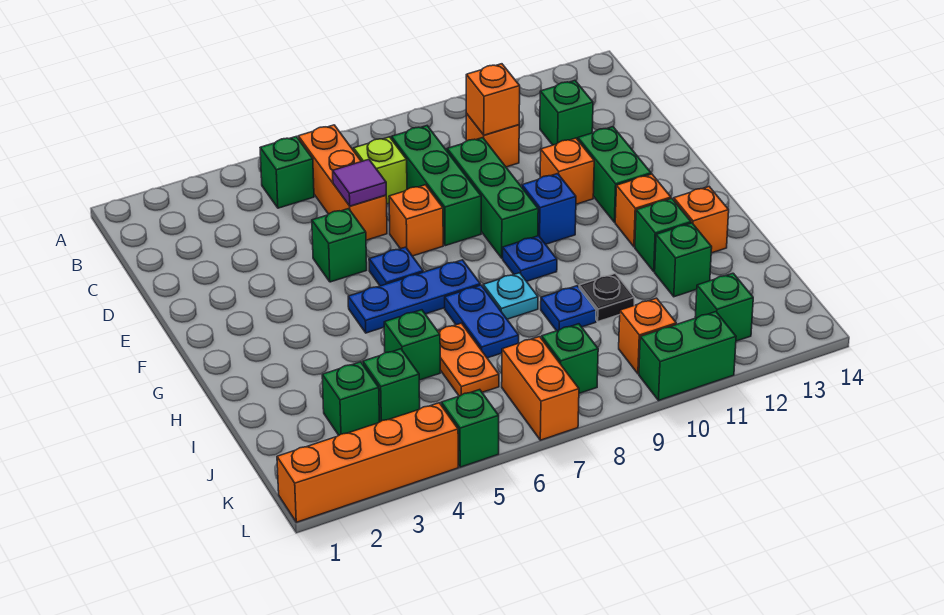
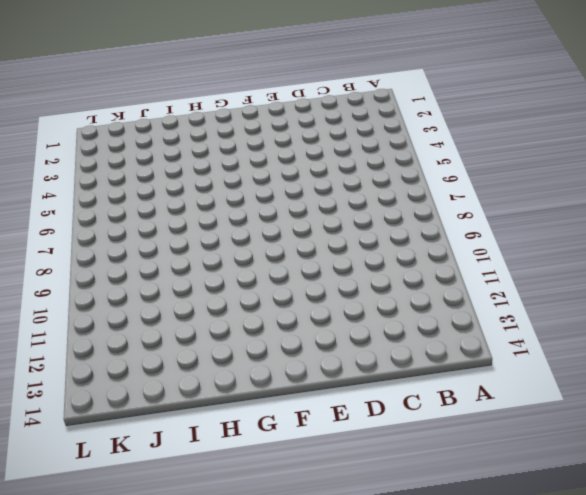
none -> green 1x1 brick [260,136,314,208]
none -> orange 1x3 brick [298,125,387,240]
none -> lime 1x1 brick [354,137,407,204]
none -> green 1x3 brick [392,126,481,246]

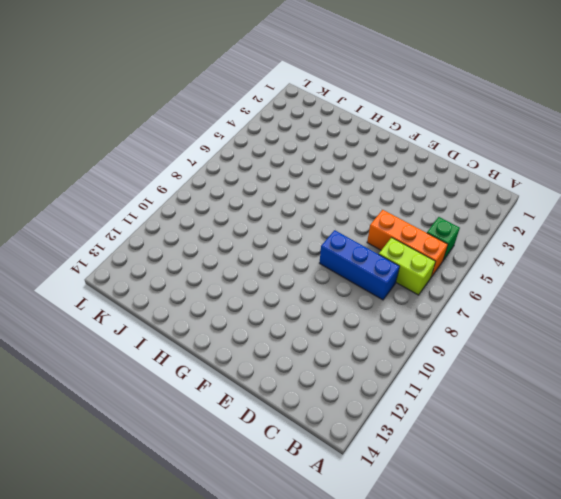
lime 1x2 brick [379,238,436,295] -> lime 1x1 brick [354,137,407,204]
blue 1x3 brick [320,230,400,300] -> green 1x3 brick [392,126,481,246]
none -> orange 1x1 brick [466,114,519,167]
none -> green 1x1 brick [540,81,593,145]
none -> green 1x3 brick [447,138,538,258]
none -> green 1x1 brick [312,209,367,282]

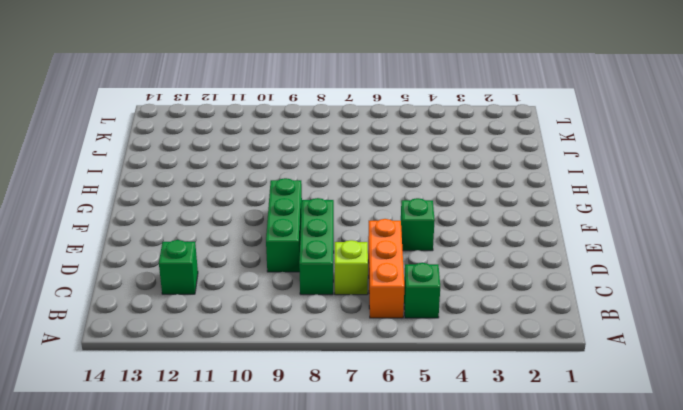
none -> orange 1x1 brick [466,114,519,167]
none -> orange 1x1 brick [389,185,443,256]
none -> orange 1x1 brick [540,138,594,204]
none -> green 1x2 brick [578,127,651,222]

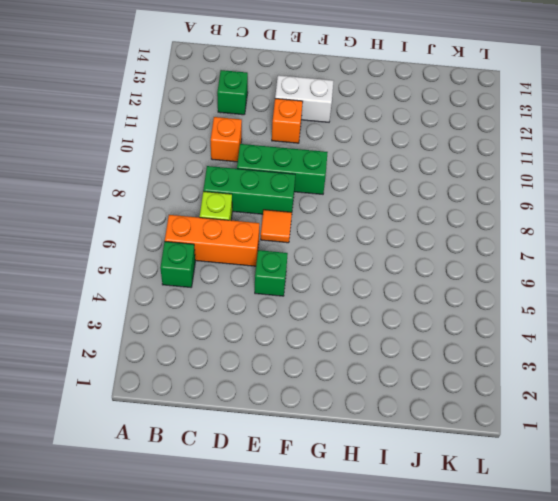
orange 1x1 tile [261,210,292,243] -> orange 1x1 brick [389,185,443,256]
white 1x2 brick [275,75,334,122] -> green 1x2 brick [578,127,651,222]
none -> blue 1x1 plate [369,247,423,286]
none -> blue 1x1 brick [522,174,576,244]
none -> blue 1x3 plate [348,260,480,333]
none -> blue 1x1 plate [503,236,557,281]

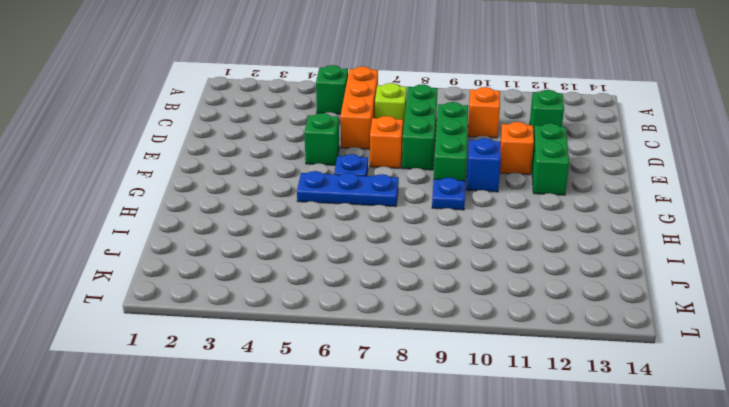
none -> orange 1x1 brick [615,174,671,247]
none -> blue 1x2 plate [445,285,519,358]
none -> cyan 1x1 plate [483,273,538,319]
none -> green 1x1 brick [635,198,691,272]

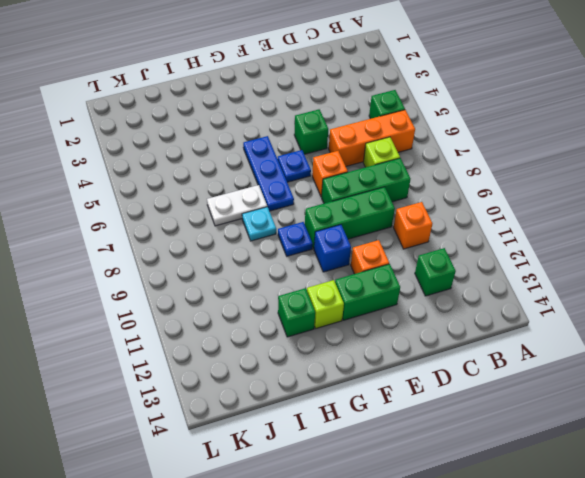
lime 1x1 brick [307,280,344,329] -> orange 1x1 brick [615,174,671,247]
white 1x2 plate [207,185,267,226] -> blue 1x2 plate [445,285,519,358]
none -> orange 1x1 brick [674,187,729,253]
none -> green 1x1 brick [384,310,440,380]
none -> orange 1x2 plate [438,323,499,396]
none -> blue 1x1 plate [541,286,596,331]

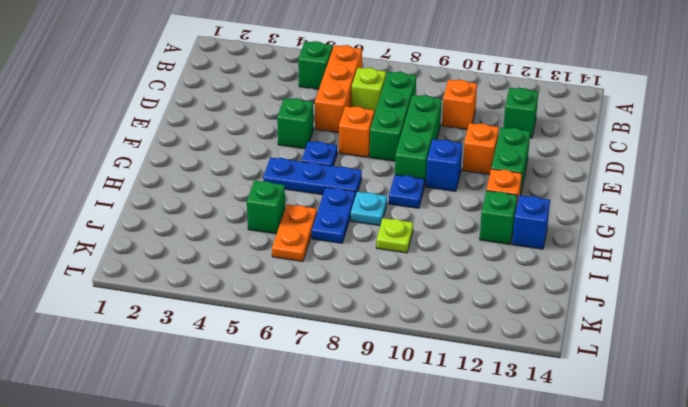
blue 1x1 brick [512,195,550,249] -> orange 1x1 brick [674,187,729,253]
lime 1x1 plate [376,218,413,253] -> blue 1x1 plate [541,286,596,331]
none -> black 1x1 plate [579,273,634,322]
none -> green 1x1 brick [655,223,712,297]
none -> green 1x1 brick [322,362,380,435]
none -> green 1x1 brick [363,349,420,422]

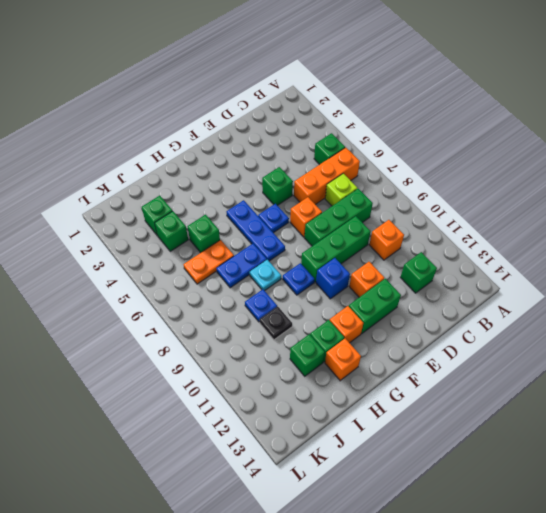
none -> orange 1x2 brick [502,337,579,440]
none -> green 1x1 brick [542,324,598,393]
none -> orange 1x1 brick [619,298,676,374]
none -> green 1x1 brick [695,273,753,341]

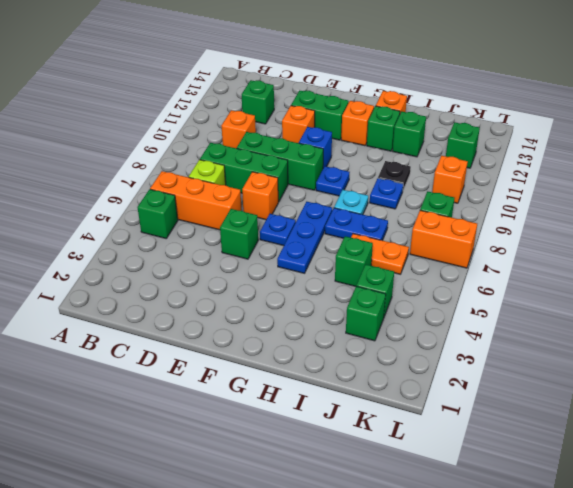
none -> orange 1x4 brick [277,403,458,522]
none -> green 1x1 brick [441,390,499,467]
none -> green 1x2 brick [639,312,736,401]
none -> orange 1x1 brick [466,64,520,135]

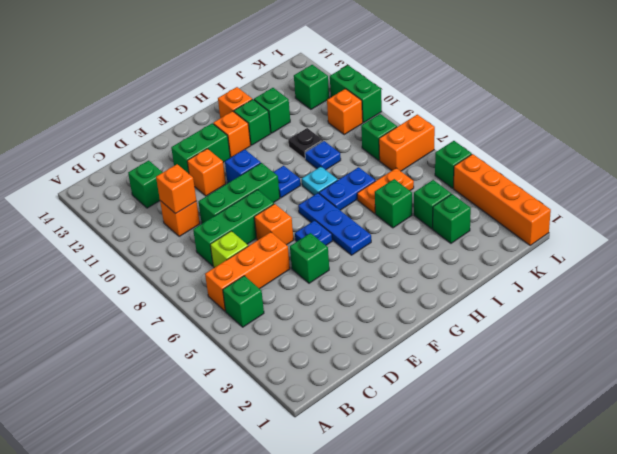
none -> purple 1x1 tile [333,159,386,206]

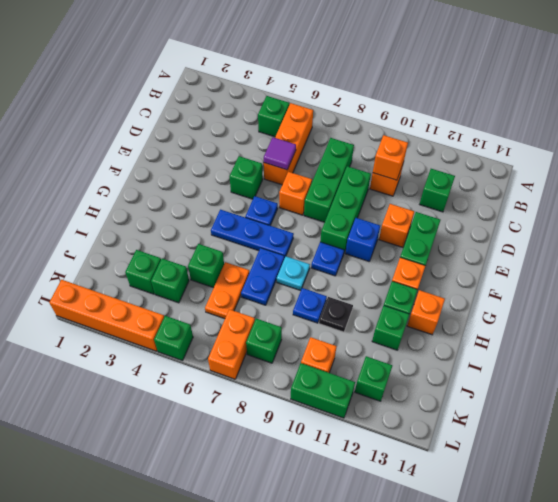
none -> lime 1x1 brick [354,137,407,204]

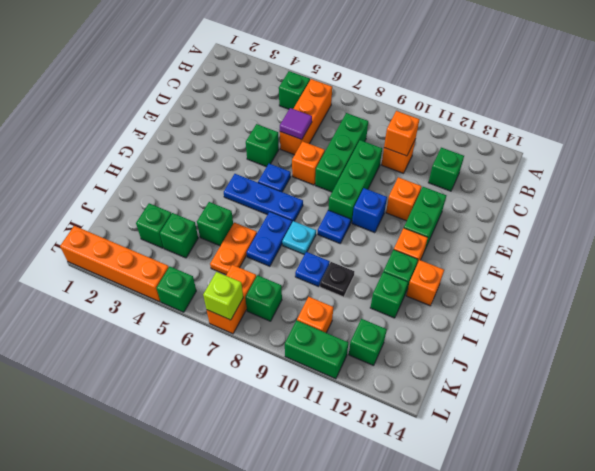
lime 1x1 brick [203,272,243,320] -> lime 1x1 brick moved to [354,137,407,204]

